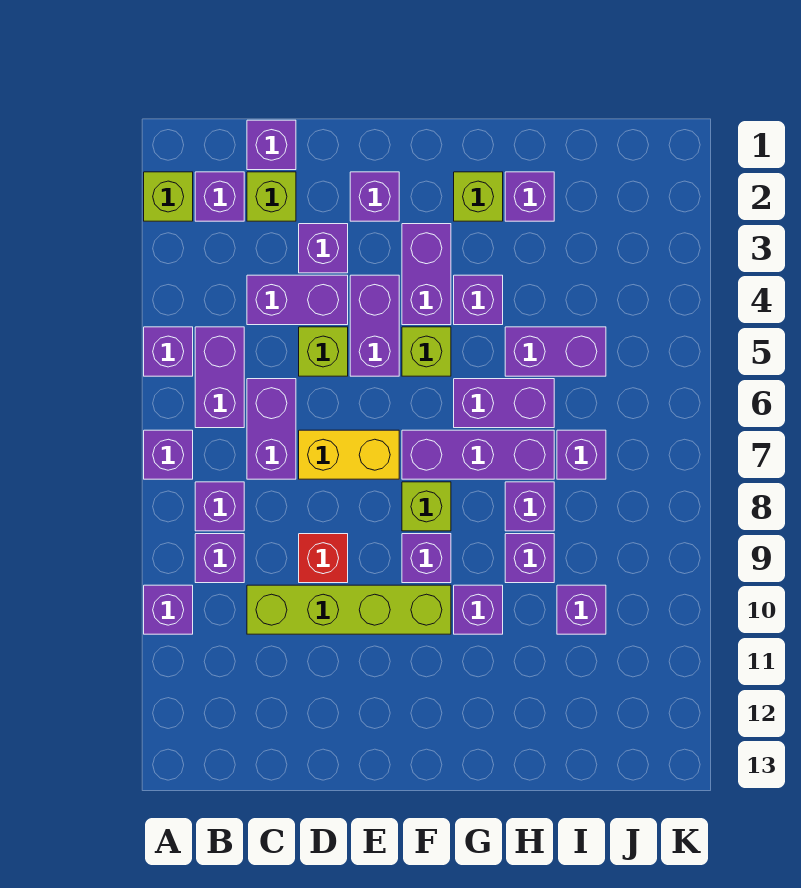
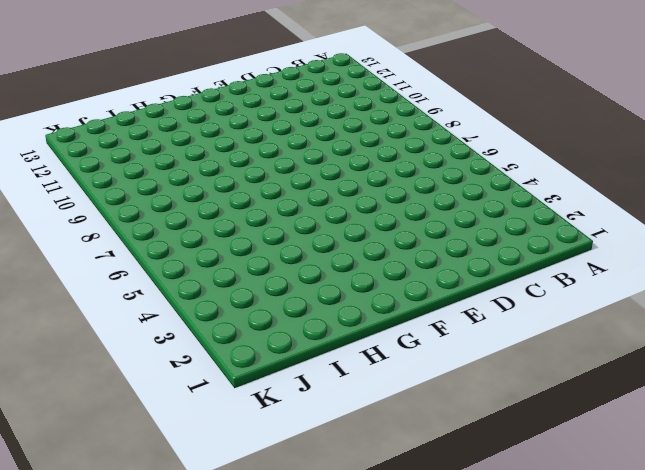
none -> lime 1x1 brick [144,172,193,221]
none -> purple 1x1 brick [144,327,193,376]
none -> purple 1x1 brick [144,430,193,479]
none -> purple 1x1 brick [144,585,193,634]

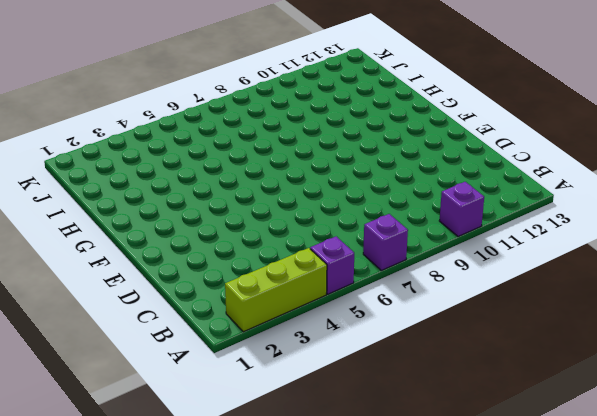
lime 1x3 brick [225,248,327,332] -> lime 1x1 brick [144,172,193,221]
none -> purple 1x1 brick [195,172,244,221]
none -> purple 1x2 brick [195,327,244,428]
none -> purple 1x1 brick [195,482,244,531]
none -> purple 1x1 brick [195,534,244,583]

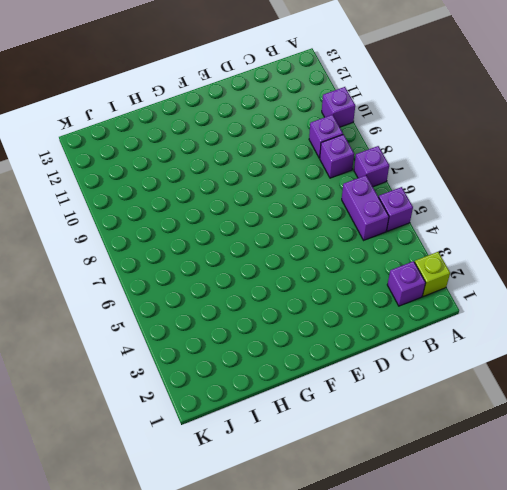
none -> purple 1x1 brick [247,120,296,170]
none -> lime 1x1 brick [247,172,296,221]
none -> purple 1x2 brick [247,275,348,325]
none -> purple 1x2 brick [247,379,296,479]

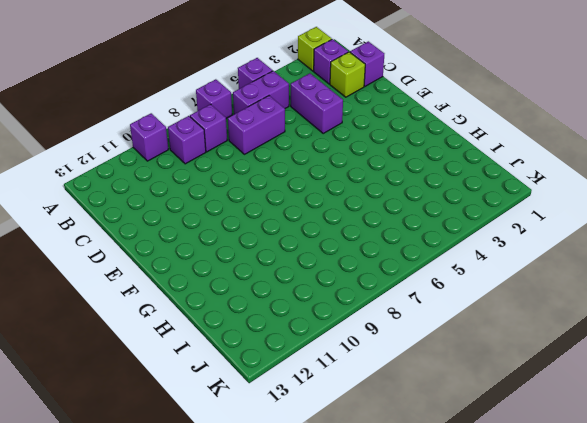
none -> lime 1x4 brick [247,585,451,634]
none -> purple 1x1 brick [299,224,348,273]
none -> lime 1x1 brick [299,327,348,376]
none -> yellow 1x2 brick [299,430,399,479]

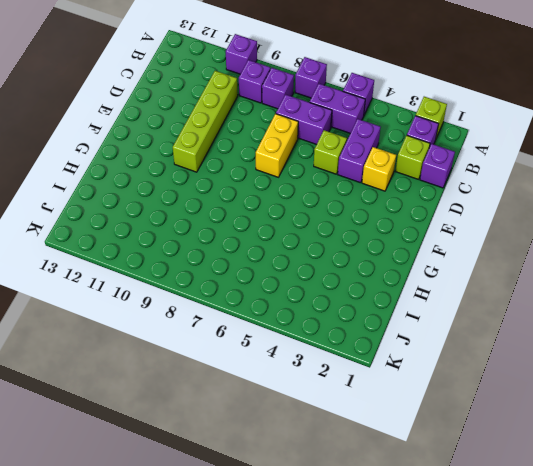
yellow 1x1 brick [362,147,396,191] -> purple 1x1 brick [299,224,348,273]
none -> red 1x1 brick [299,534,348,583]
none -> purple 1x1 brick [350,172,399,221]
none -> purple 1x2 brick [350,275,399,376]
none -> purple 1x2 brick [402,224,451,325]

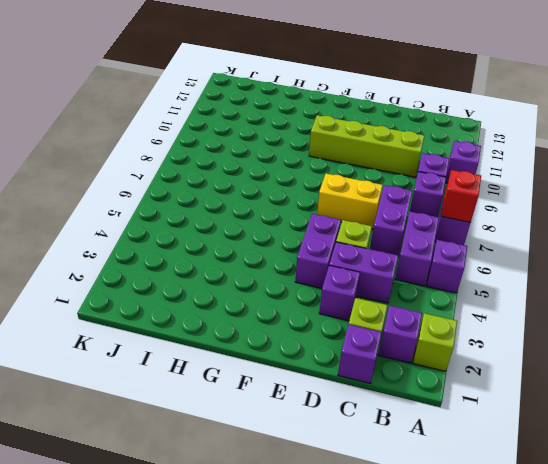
red 1x1 brick [441,170,481,222] -> red 1x1 brick moved to [299,534,348,583]
none -> purple 1x1 brick [350,172,399,221]
none -> purple 1x2 brick [402,224,451,325]
none -> lime 1x1 brick [402,327,451,376]
none -> purple 1x3 brick [402,430,554,479]

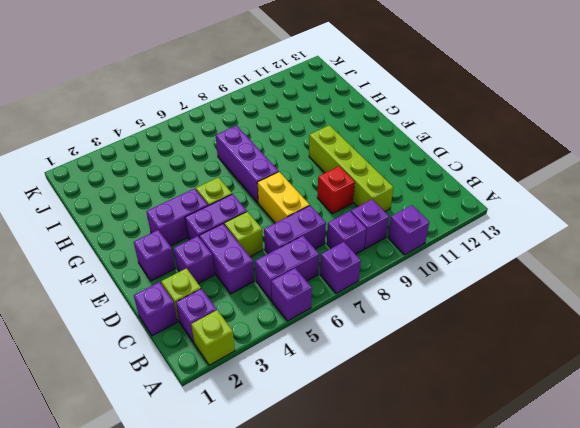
none -> lime 1x1 brick [402,482,451,531]
none -> purple 1x1 brick [402,534,451,583]
none -> lime 1x1 brick [454,172,503,221]
none -> purple 1x1 brick [454,275,503,325]

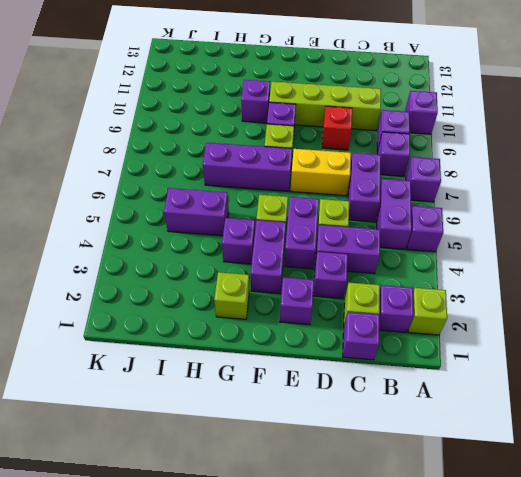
none -> purple 1x2 brick [454,379,554,428]
none -> purple 1x1 brick [505,172,554,221]
none -> purple 1x1 brick [505,482,554,531]
none -> purple 1x1 brick [505,534,554,583]

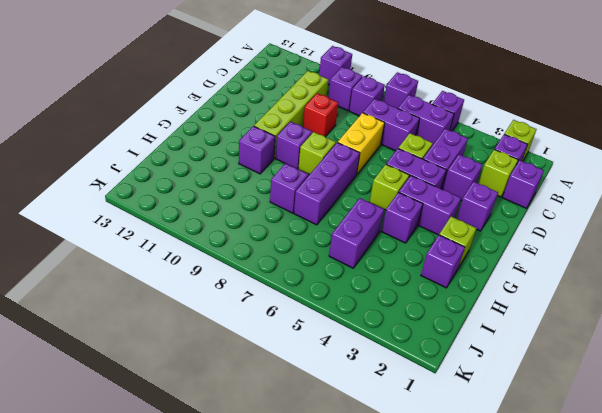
none -> purple 1x2 brick [454,379,554,428]
none -> purple 1x1 brick [505,534,554,583]
none -> purple 1x1 brick [557,430,606,479]
none -> purple 1x1 brick [557,585,606,634]

